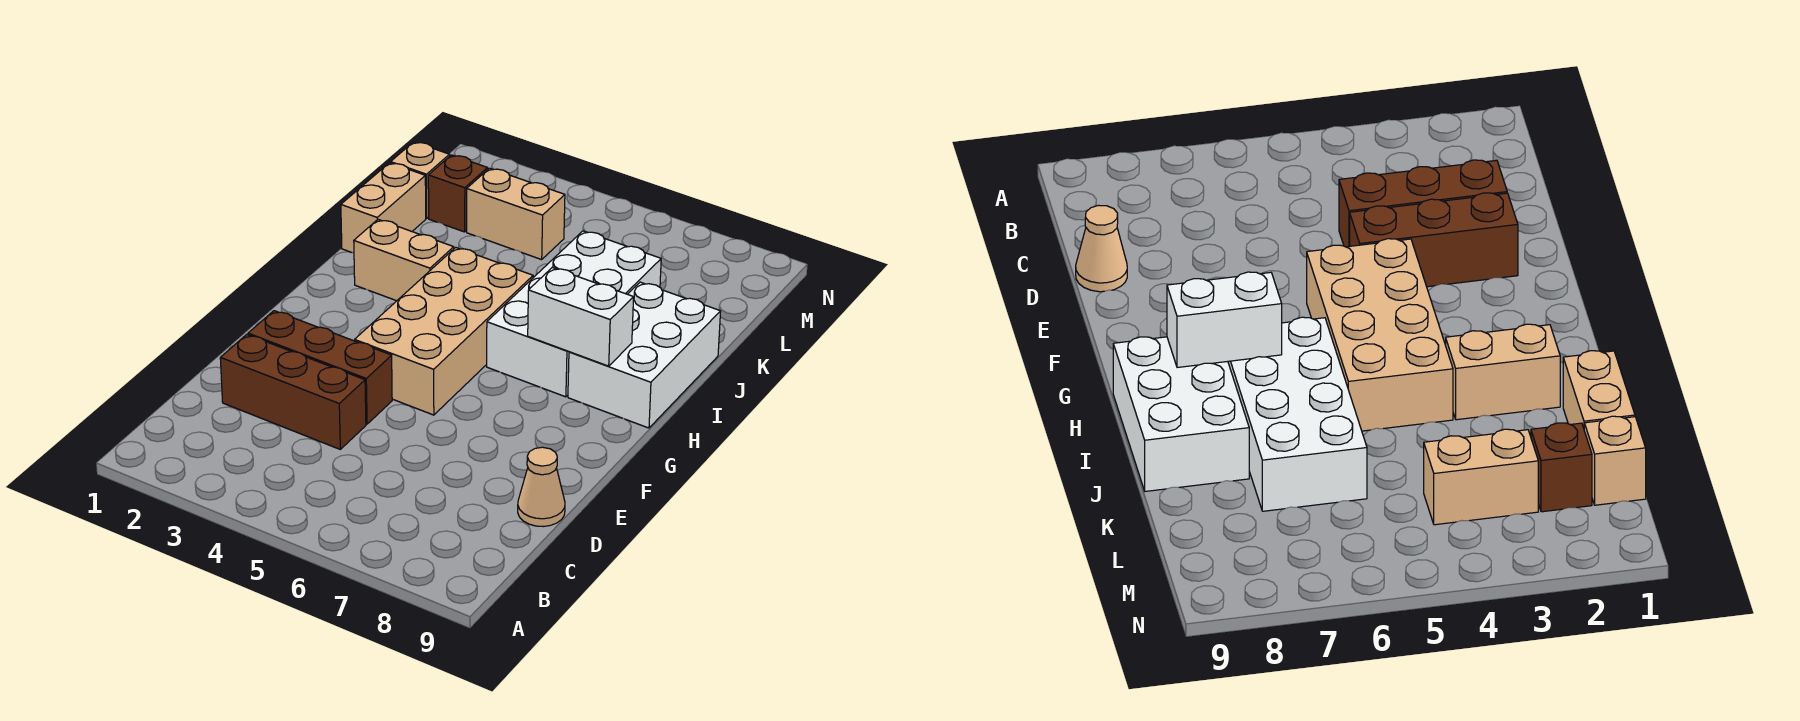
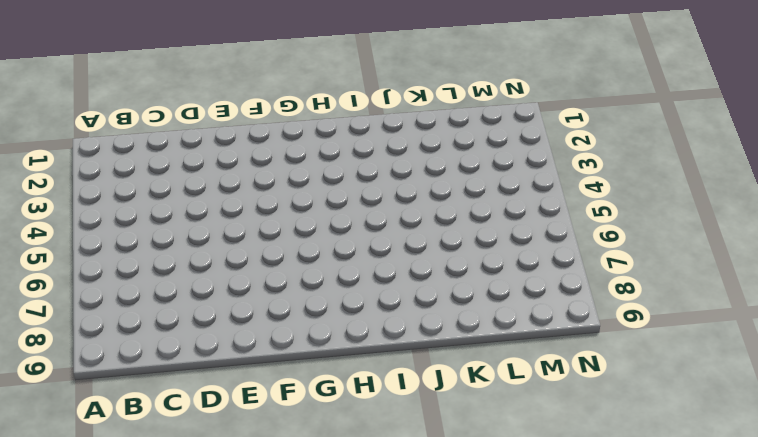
none -> brown 1x3 brick [220,334,366,449]
none -> tan 1x1 cone [518,447,565,527]
none -> brown 1x3 brick [248,311,392,424]

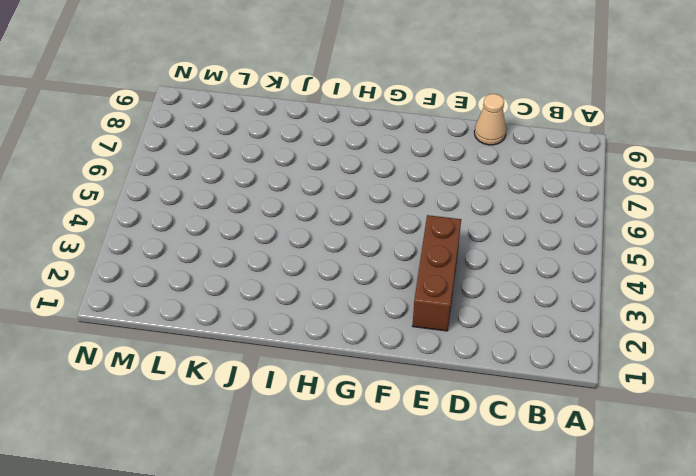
none -> brown 1x3 brick [220,334,366,449]
none -> tan 2x4 brick [355,247,533,415]
none -> white 2x4 brick [487,231,661,397]

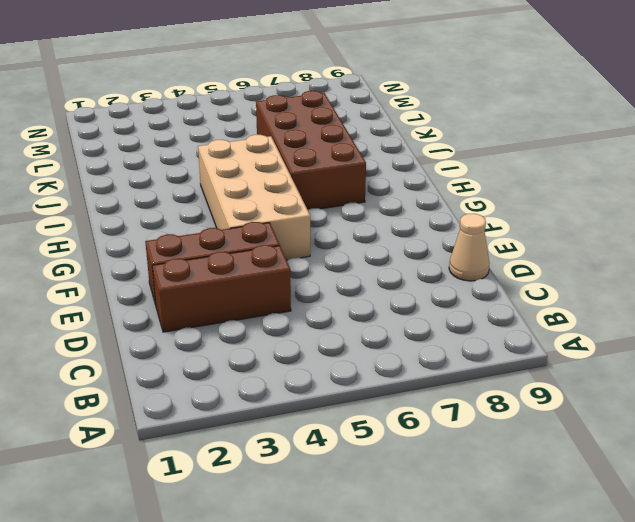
brown 2x4 brick [256,91,366,210] -> white 2x4 brick [487,231,661,397]
none -> white 2x3 brick [568,282,721,428]
none -> tan 1x2 brick [354,219,454,301]
none -> tan 1x2 brick [341,163,426,253]

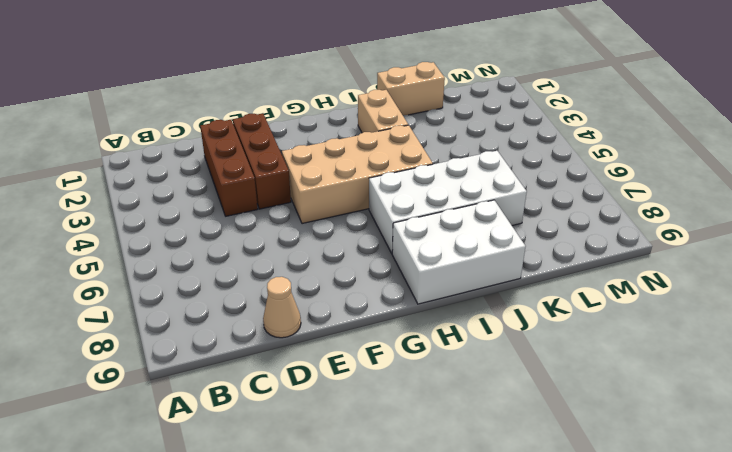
none -> tan 1x1 brick [391,142,450,218]
none -> brown 1x1 brick [428,155,488,232]
none -> tan 1x2 brick [467,168,565,260]

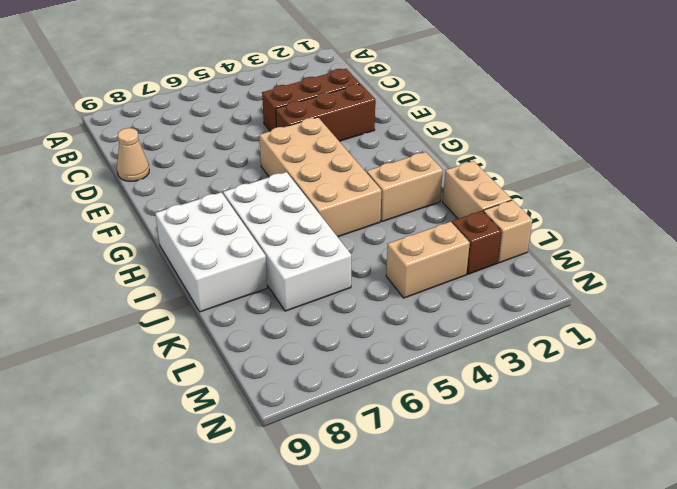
none -> white 1x2 brick [528,268,634,366]

